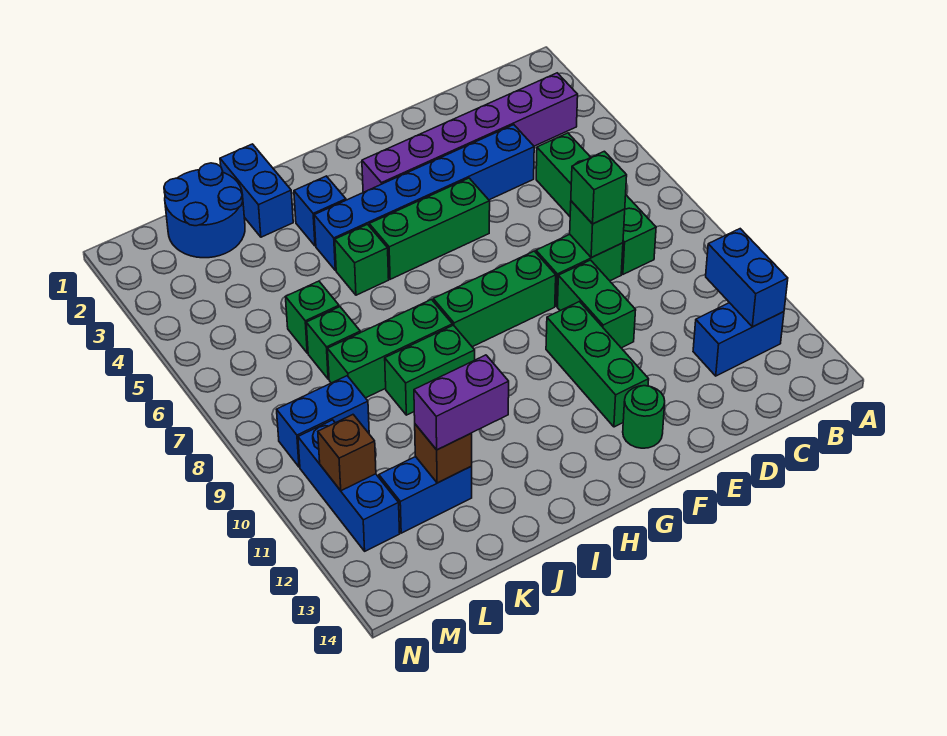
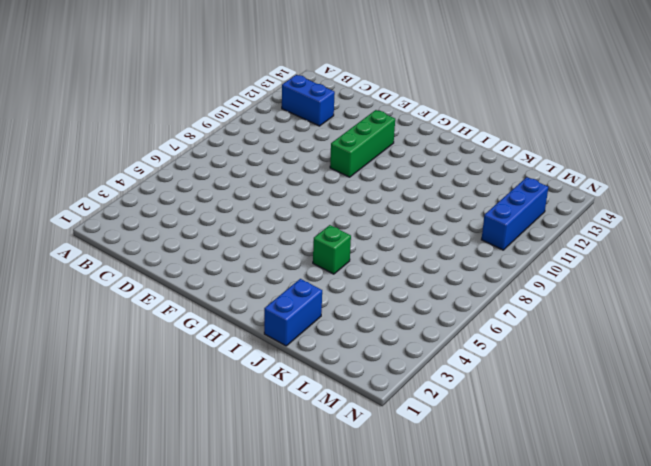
none -> purple 1x6 brick [362,73,578,192]
none -> green 1x4 brick [536,133,656,274]
none -> blue 1x6 brick [314,125,534,270]

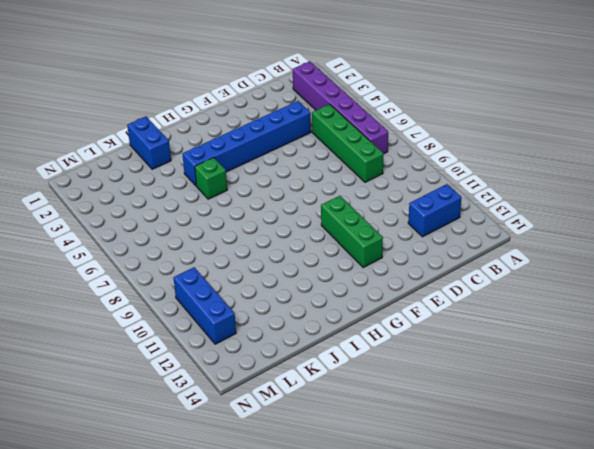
purple 1x6 brick [293,61,388,154] -> purple 1x6 brick turned to [362,73,578,192]
none -> green 1x2 brick [536,235,623,306]
none -> green 1x2 brick [557,260,636,348]
none -> green 1x3 brick [369,178,490,279]

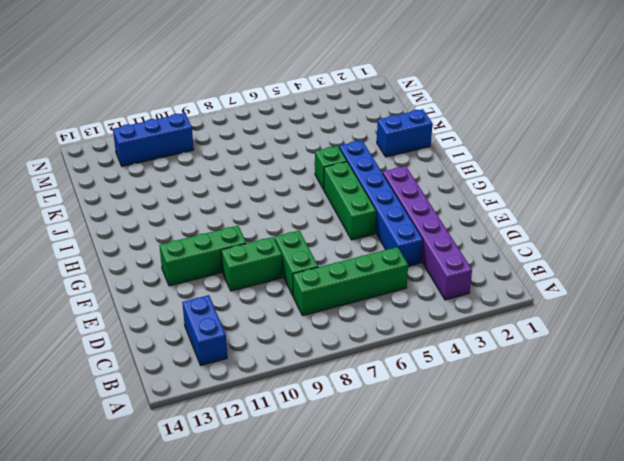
none -> green 1x3 brick [433,251,556,347]
none -> green 1x1 round brick [623,386,665,448]
none -> blue 1x1 brick [294,176,346,246]

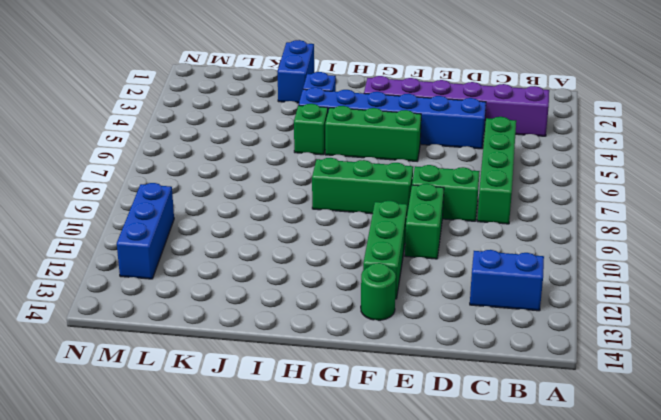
none -> green 1x3 brick [328,300,452,398]
none -> green 1x2 brick [385,325,475,415]
none -> blue 2x2 round brick [164,163,245,258]

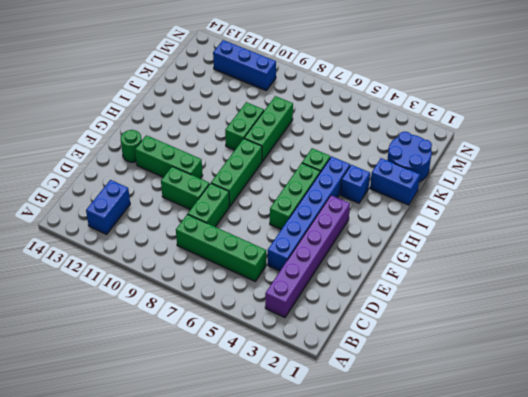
none -> green 1x1 brick [285,281,339,353]
none -> green 1x1 brick [306,307,360,379]
none -> blue 1x2 brick [379,457,472,533]

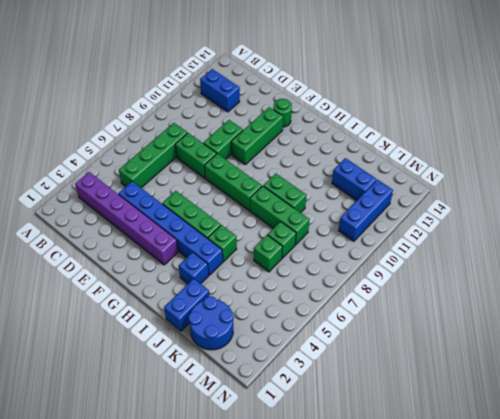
none -> blue 1x2 brick [277,376,369,467]
none -> blue 1x2 brick [706,229,788,327]
none -> green 1x1 brick [570,201,625,258]

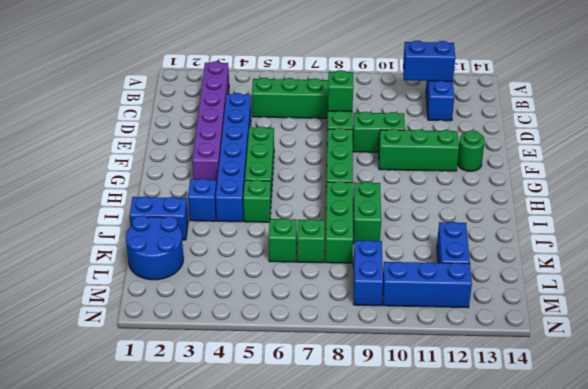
none -> brown 1x1 brick [415,424,472,483]
none -> brown 1x1 brick [318,415,376,491]
none -> green 1x1 brick [571,151,627,224]

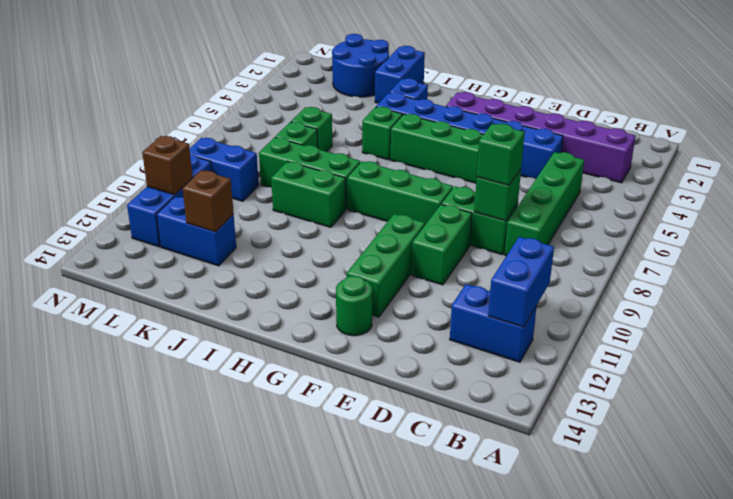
none -> purple 1x2 brick [414,355,509,450]

